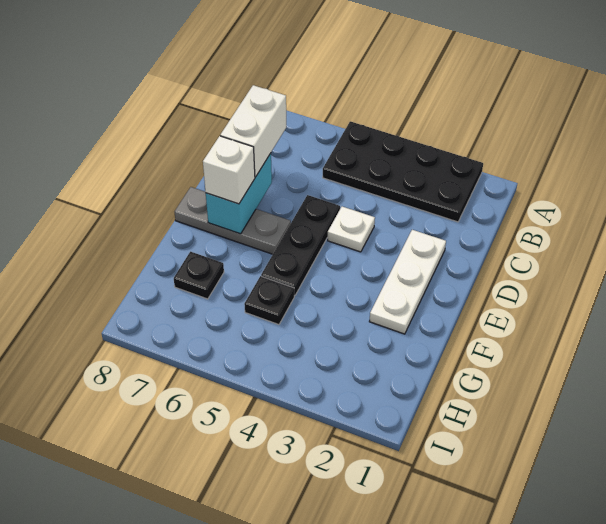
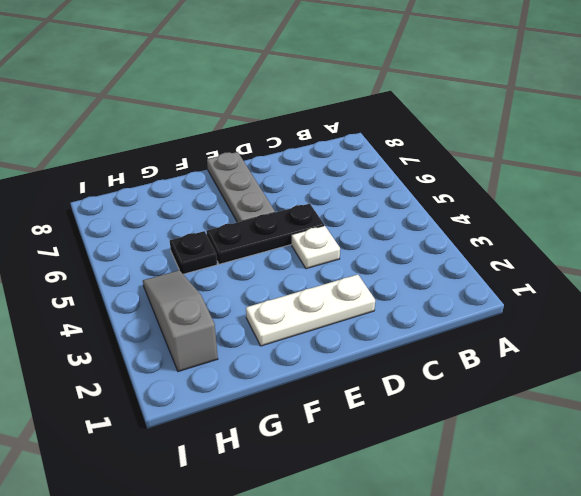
grey 1x3 slope [143,270,218,372] -> none
none -> black 2x4 plate [323,121,483,222]
none -> black 1x1 plate [174,252,224,299]

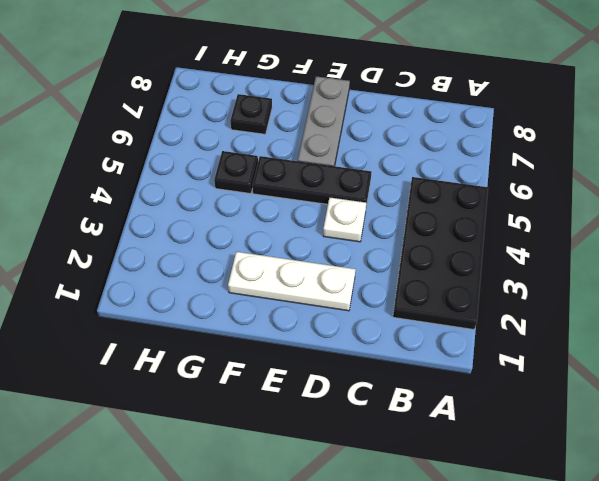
none -> cyan 1x2 brick [206,153,272,234]
none -> white 1x2 brick [220,85,286,177]

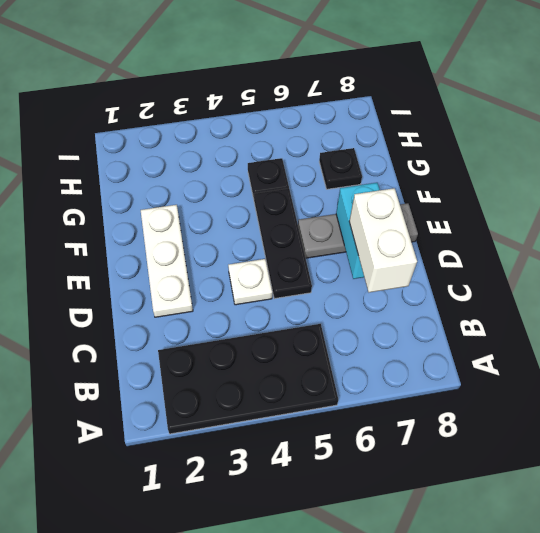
none -> white 1x1 brick [203,136,255,204]

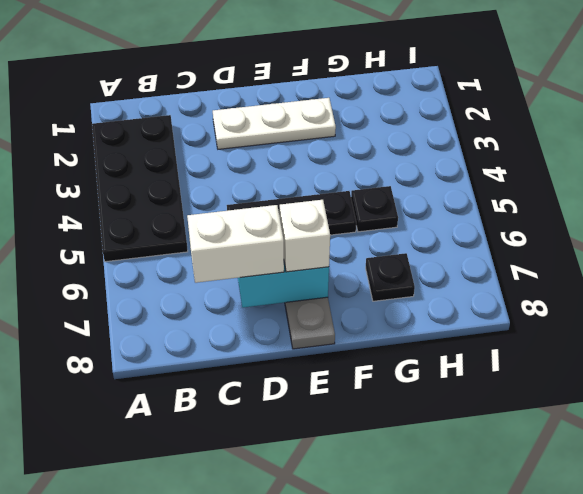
none -> white 1x1 plate [328,207,375,252]

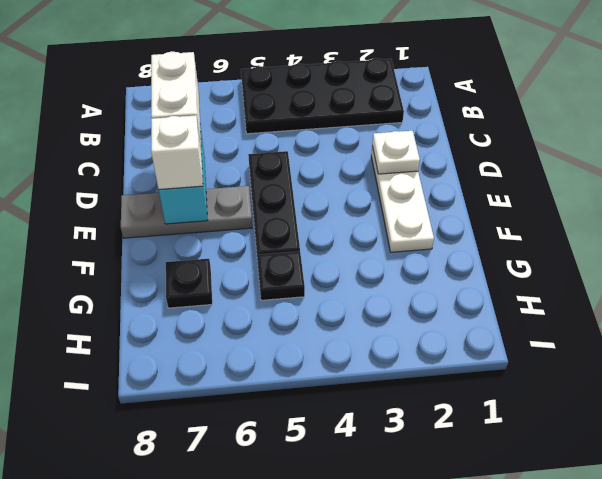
white 1x1 plate [372,131,420,174] -> white 1x1 plate moved to [328,207,375,252]

